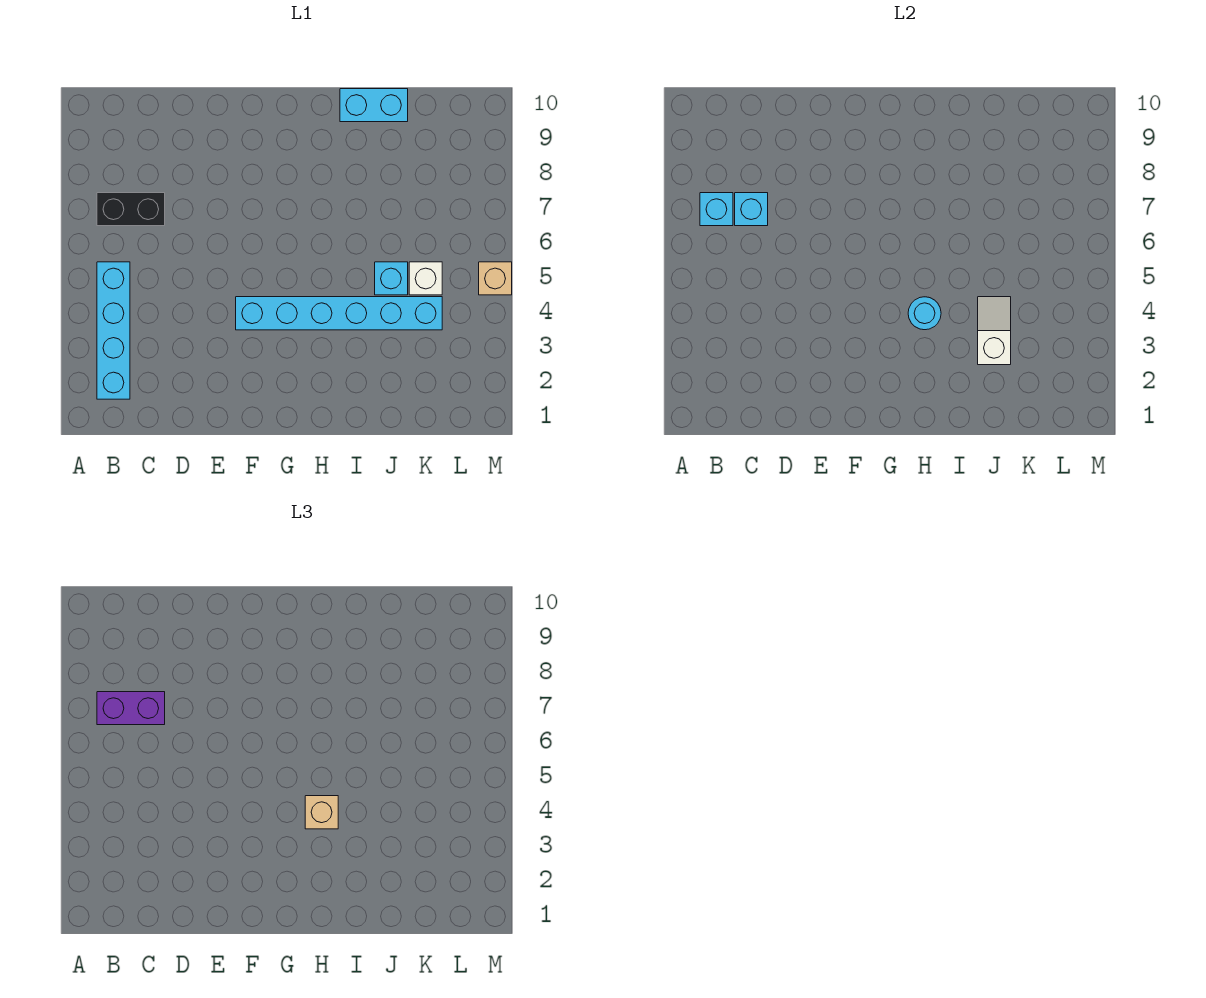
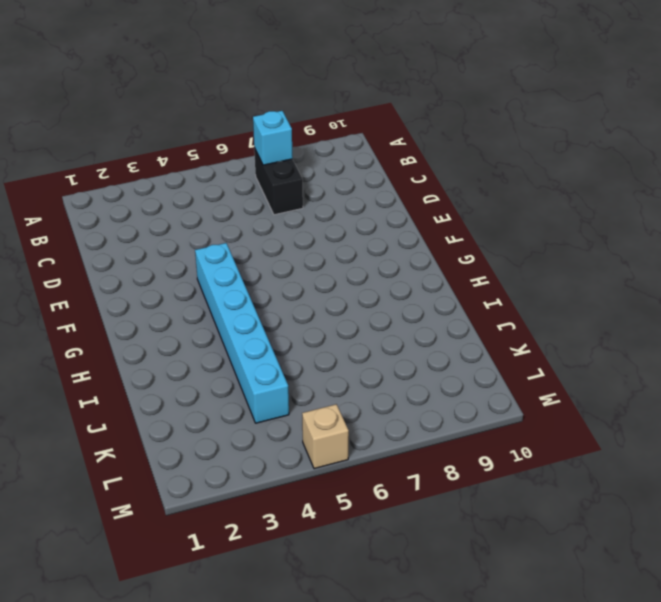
none -> cyan 1x4 brick [97,262,130,399]
none -> cyan 1x2 brick [340,89,408,122]
none -> cyan 1x1 brick [375,262,408,295]

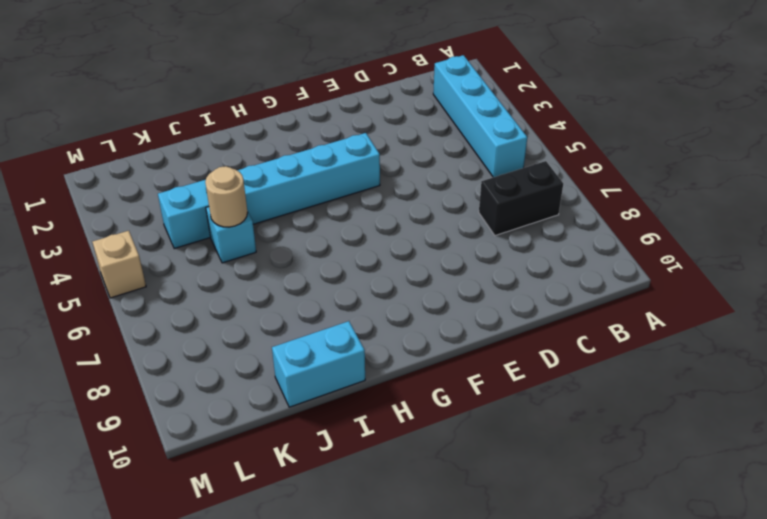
tan 1x1 round brick [205,166,247,227] -> none
none -> white 1x1 brick [409,262,442,295]
none -> cyan 1x1 brick [700,193,733,226]
none -> cyan 1x1 brick [735,193,768,226]

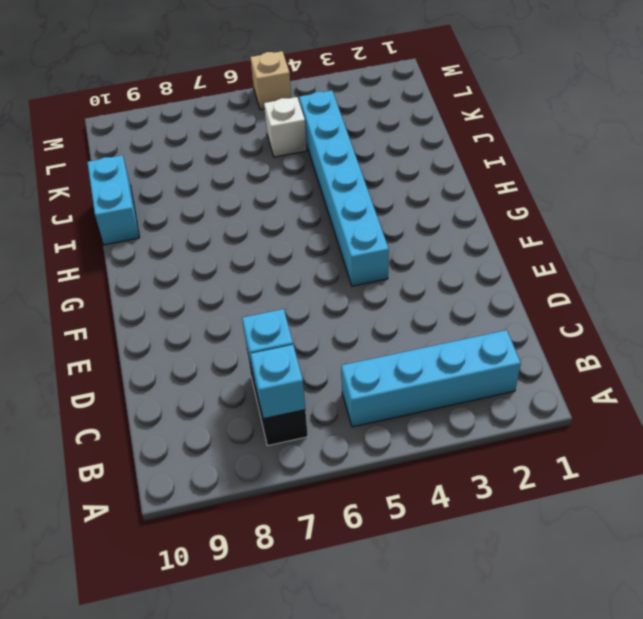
none -> cyan 1x1 brick [375,262,408,295]
none -> cyan 1x1 round brick [908,297,941,330]
none -> white 1x2 slope [978,297,1011,365]

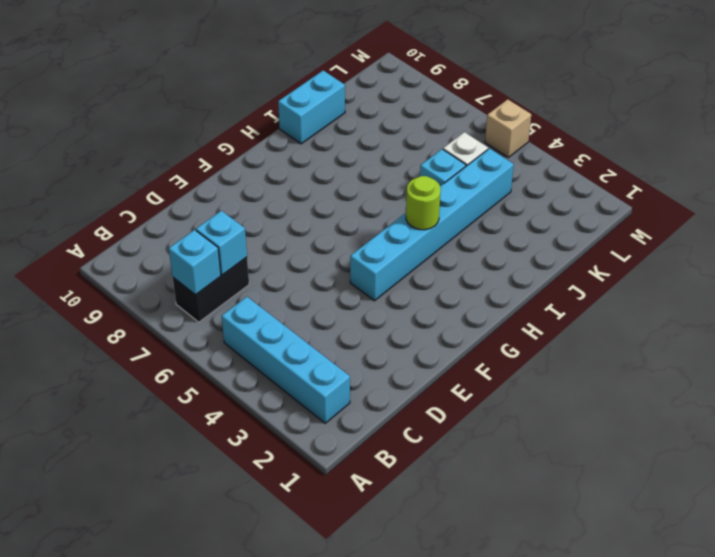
lime 1x1 round brick [406,176,441,230] -> cyan 1x1 round brick [908,297,941,330]
none -> white 1x2 slope [978,297,1011,365]
none -> purple 1x2 brick [97,692,165,725]
none -> tan 1x1 brick [305,796,338,829]

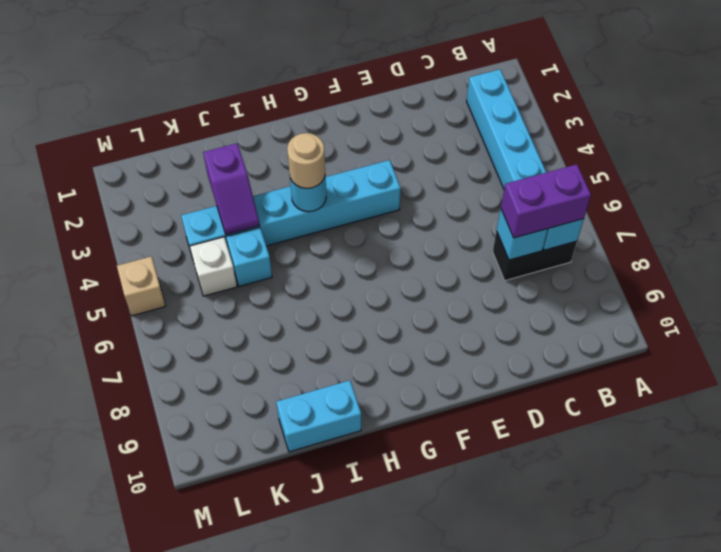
tan 1x1 round brick [287,133,325,188] -> tan 1x1 brick [305,796,338,829]
purple 1x2 slope [203,143,260,234] -> white 1x2 slope [978,297,1011,365]

